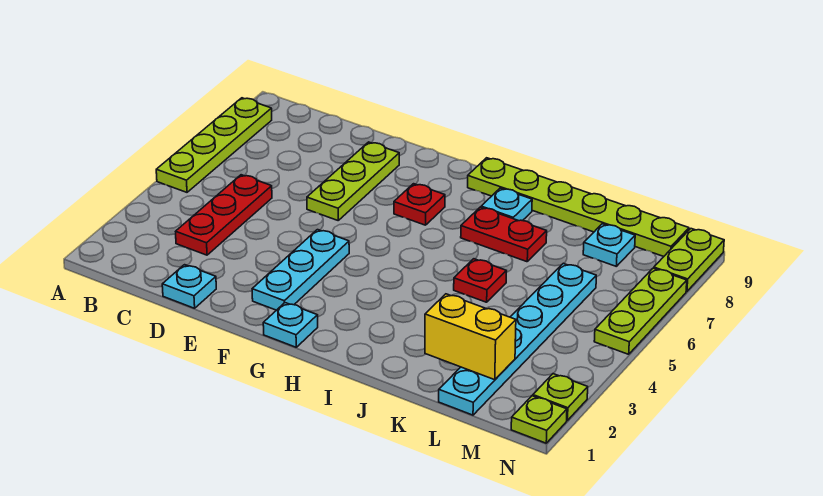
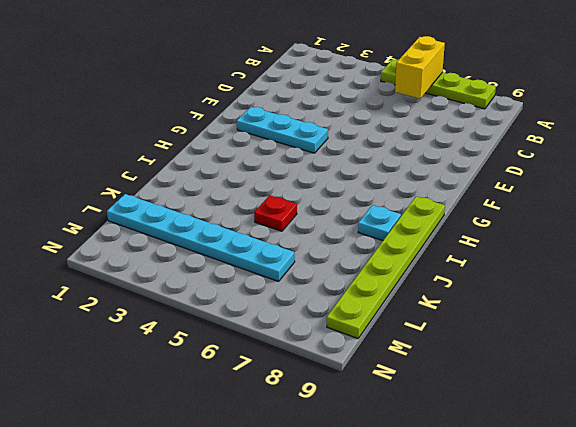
yellow 1x2 brick [395,36,445,99] -> yellow 1x2 brick moved to [425,294,516,380]
none -> red 1x3 plate [176,175,272,255]
none -> cyan 1x1 plate [162,265,216,308]
none -> lime 1x3 plate [307,142,399,220]

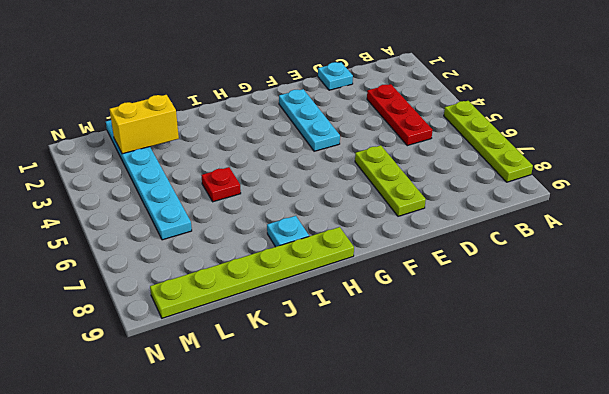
none -> cyan 1x1 plate [263,303,318,347]
none -> red 1x1 plate [394,184,445,225]
none -> red 1x2 plate [461,207,547,262]

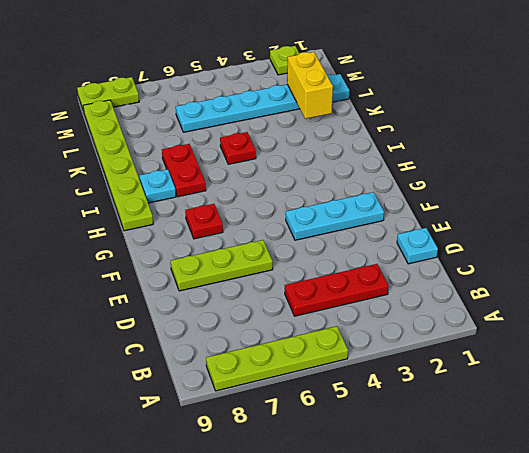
none -> cyan 1x1 plate [263,303,318,347]
none -> cyan 1x1 plate [583,224,635,266]
none -> lime 1x1 plate [511,396,567,443]

